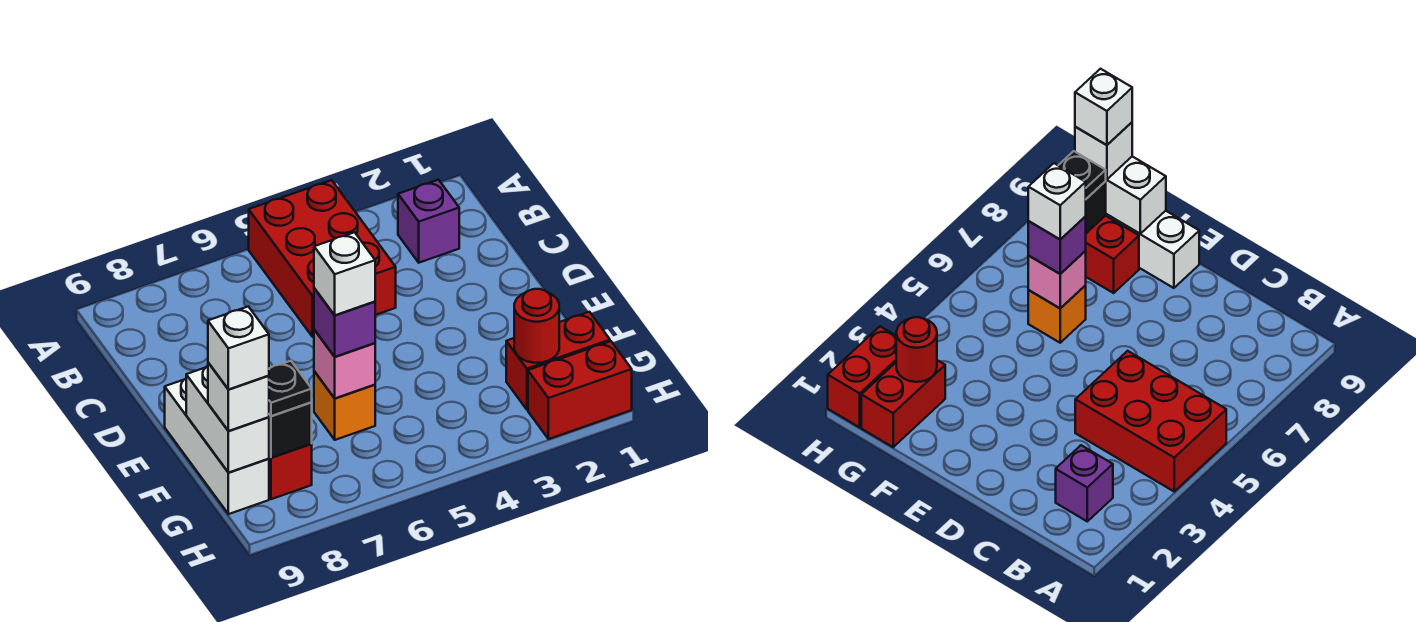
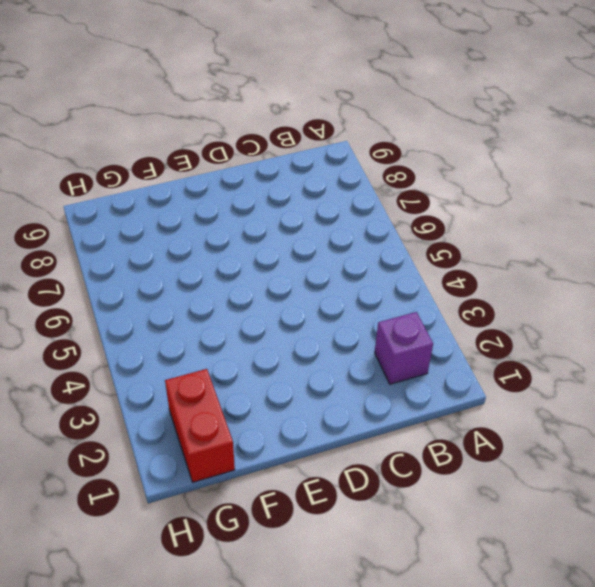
none -> red 2x3 brick [249,180,396,337]
none -> white 1x3 brick [165,379,269,514]
none -> orange 1x1 brick [314,371,375,440]

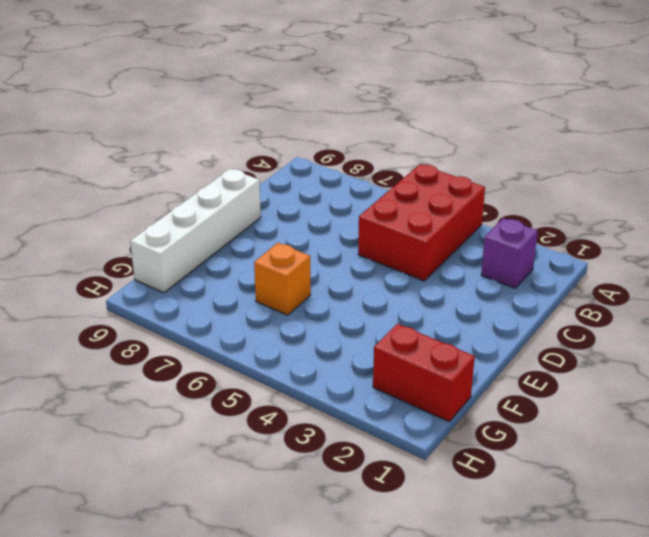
white 1x4 brick [130,169,261,293] -> white 1x3 brick [165,379,269,514]
none -> red 1x2 brick [269,444,312,499]
none -> red 1x2 brick [528,341,632,439]
none -> pink 1x1 brick [314,330,375,398]

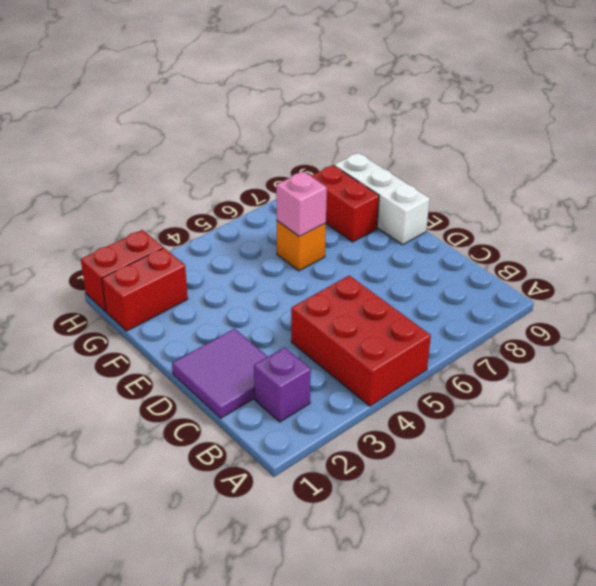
purple 2x2 tile [172,329,268,418] -> none
none -> white 1x2 brick [186,366,269,473]
none -> red 1x1 round brick [514,289,559,363]
none -> black 1x1 brick [269,402,312,458]

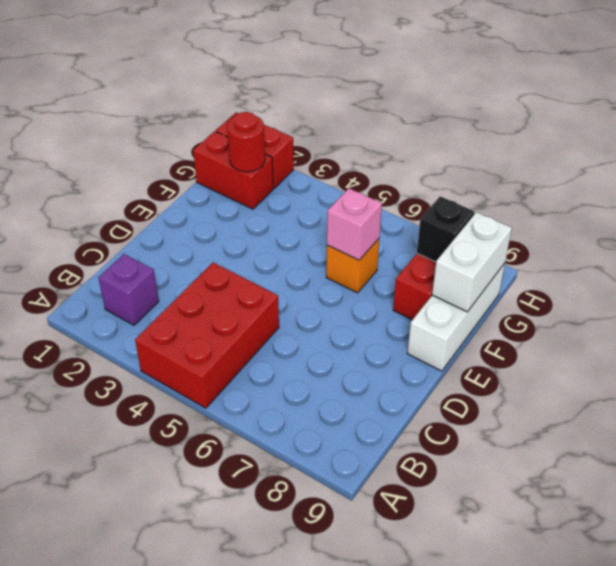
none -> purple 1x1 brick [314,288,375,357]
none -> black 1x1 plate [269,361,312,416]
none -> white 1x1 brick [208,363,269,431]

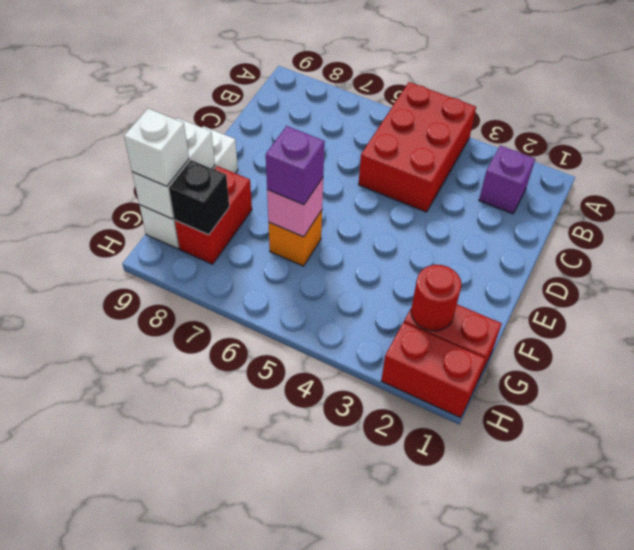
none -> black 1x1 plate [269,361,312,416]
none -> white 1x1 brick [314,232,375,315]
none -> white 1x1 brick [208,307,269,390]

